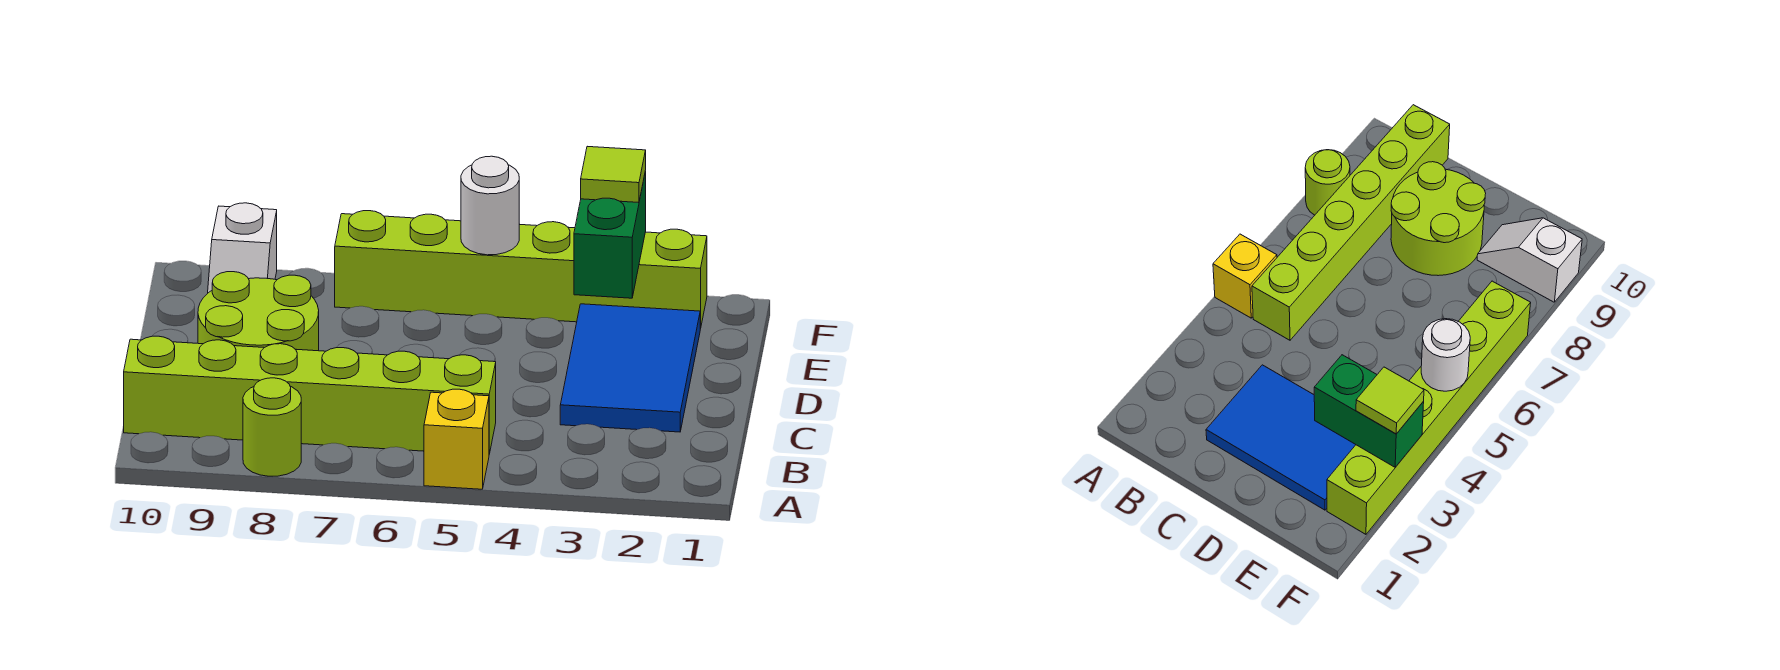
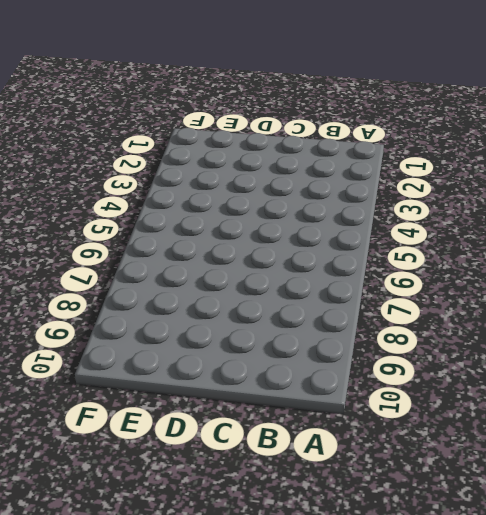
none -> yellow 1x1 brick [424,389,489,489]
none -> lime 1x1 round brick [243,378,301,476]

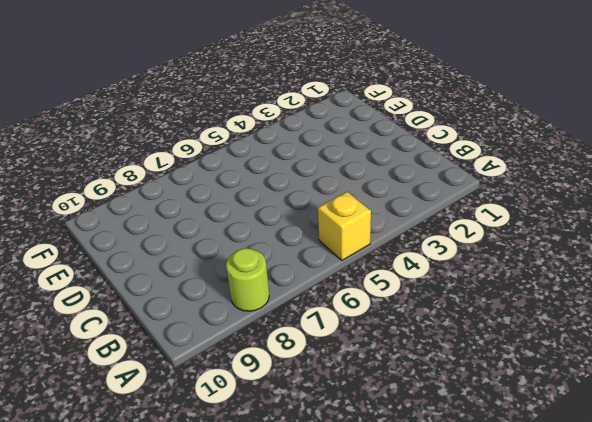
none -> lime 1x6 brick [124,336,496,454]
none -> blue 2x3 tile [560,304,700,432]

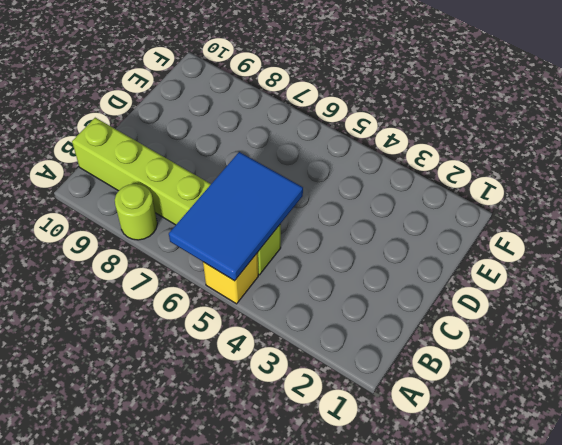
blue 2x3 tile [169,152,303,281] -> blue 2x3 tile moved to [560,304,700,432]
none -> lime 2x2 round brick [198,272,319,351]
none -> white 1x2 slope [208,203,277,293]

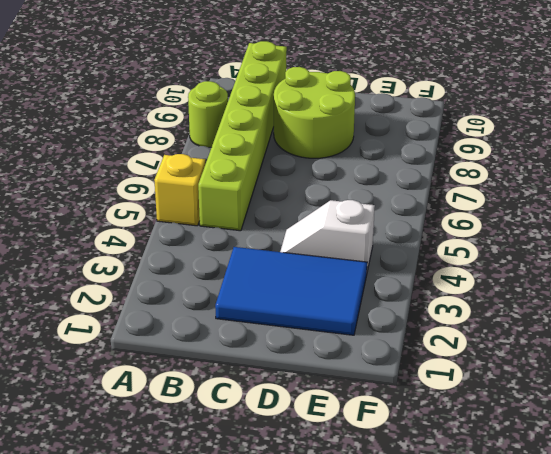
white 1x2 slope [280,200,375,271] -> white 1x2 slope moved to [208,203,277,293]
none -> lime 1x6 brick [335,211,707,329]
none -> green 1x2 brick [574,171,646,298]

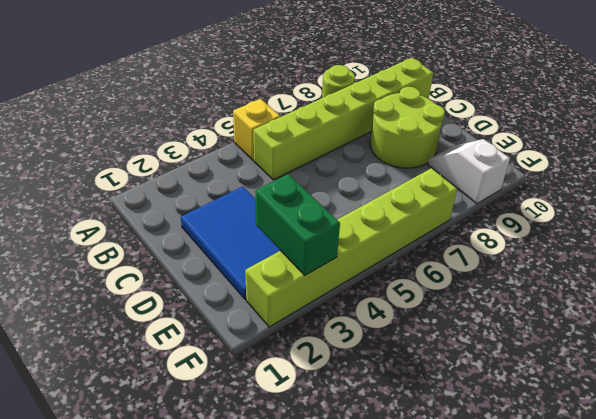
none -> white 1x1 round brick [461,156,519,255]
none -> lime 1x1 tile [581,146,646,203]

